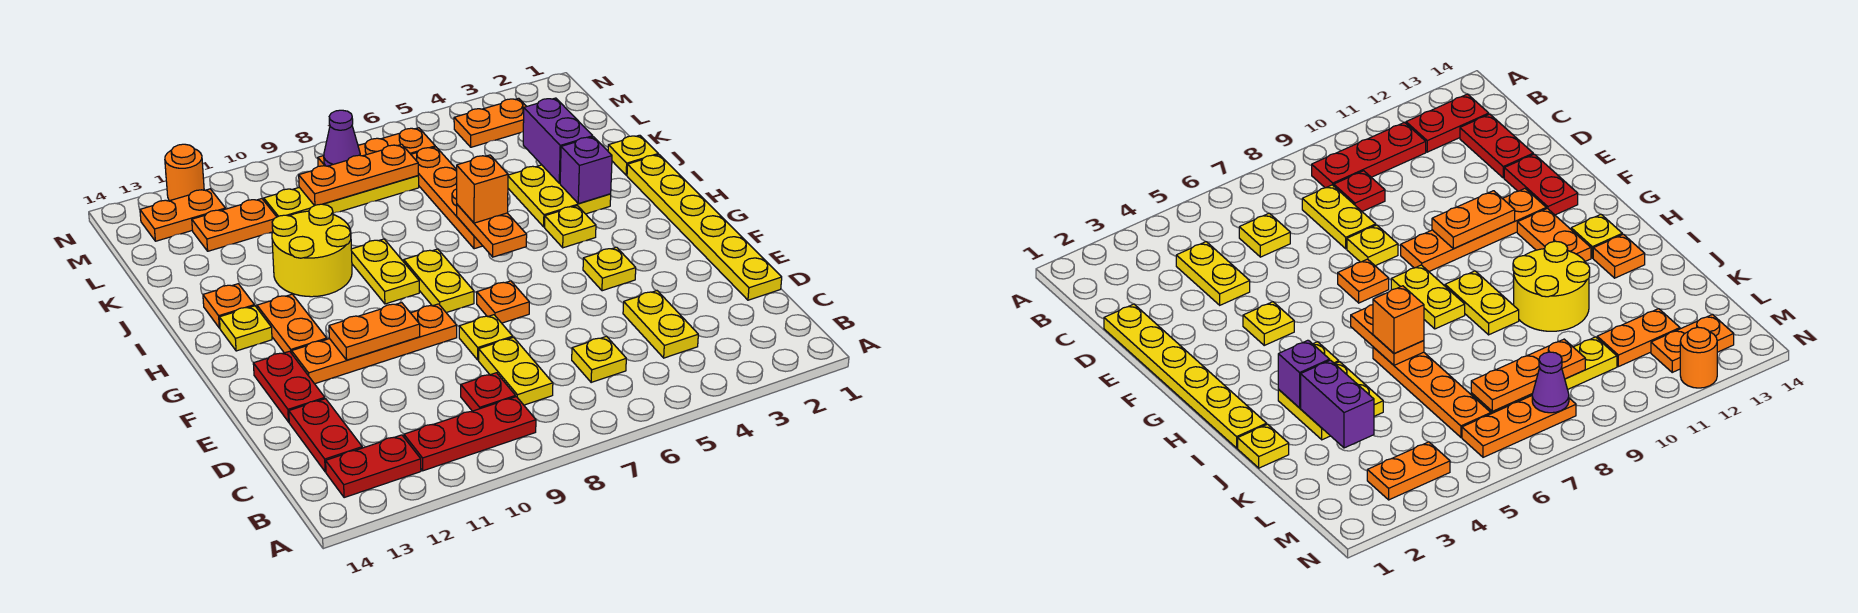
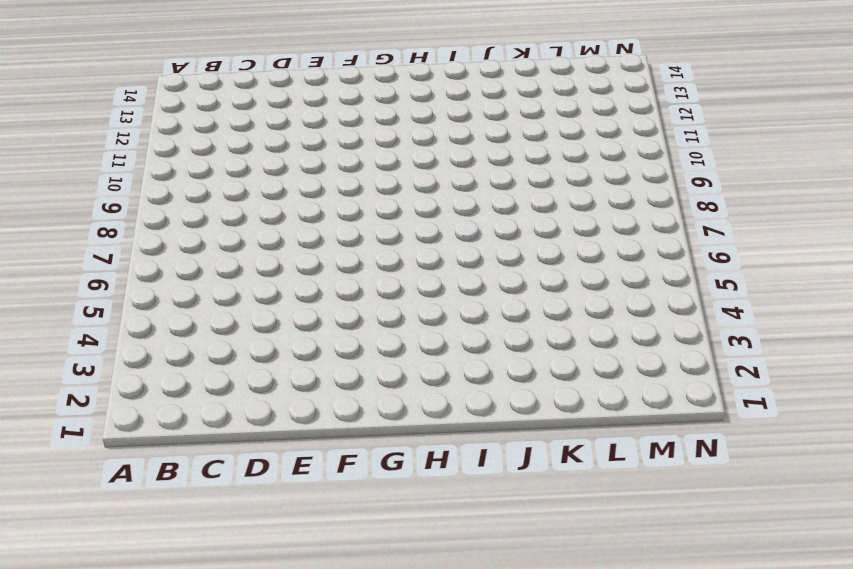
none -> red 1x3 plate [404,397,536,471]
none -> red 1x2 plate [326,435,421,498]
none -> yellow 1x2 plate [623,291,698,358]
none -> yellow 1x1 plate [572,336,626,382]

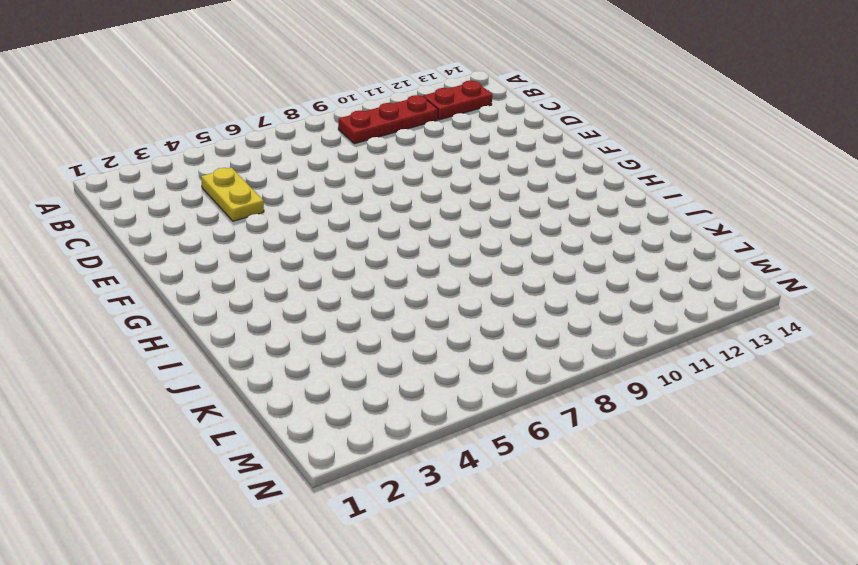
none -> yellow 1x1 plate [572,336,626,382]
none -> yellow 1x2 plate [479,337,553,405]
none -> red 1x1 plate [461,373,516,411]
none -> red 1x2 plate [289,399,362,472]

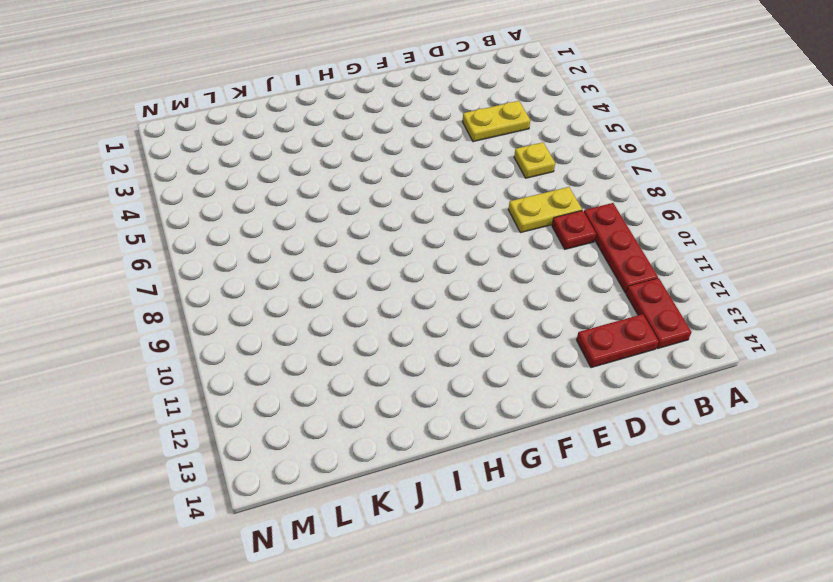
none -> yellow 1x6 plate [627,155,782,300]
none -> yellow 1x1 plate [459,315,513,360]
none -> red 1x2 plate [253,351,325,422]
none -> yellow 1x1 plate [583,247,636,291]

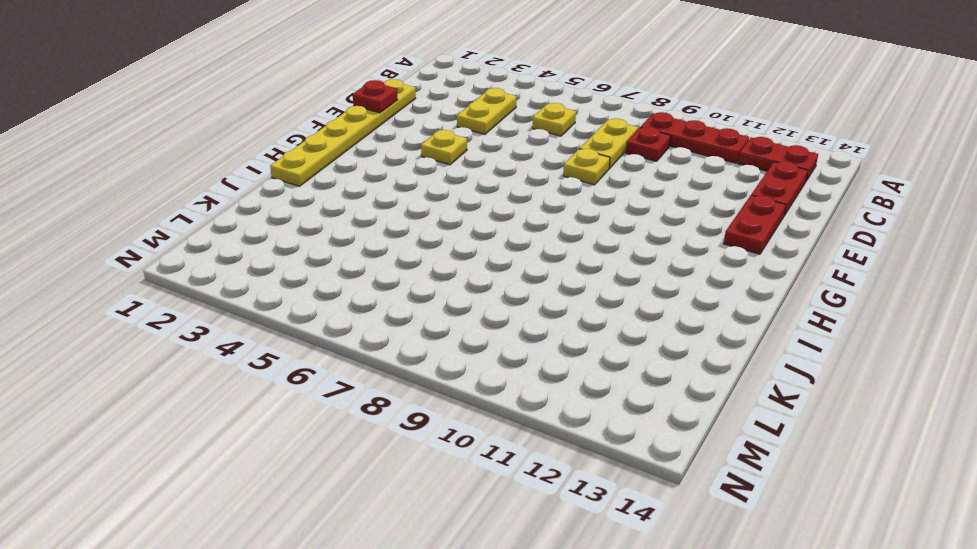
red 1x1 plate [353,80,398,113] -> none
none -> orange 1x1 plate [477,281,529,323]
none -> orange 1x4 plate [292,304,457,384]
none -> yellow 1x2 plate [404,249,474,313]
none -> orange 1x2 plate [257,294,327,353]

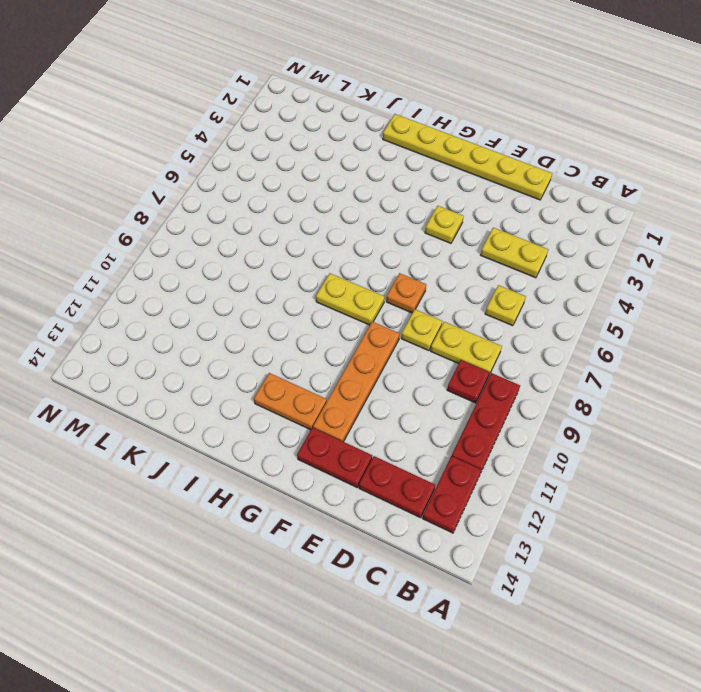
none -> yellow 1x1 plate [545,206,596,248]
none -> yellow 1x2 plate [351,239,419,304]
none -> yellow 1x1 plate [219,306,272,351]
none -> yellow 2x2 plate [508,165,611,227]

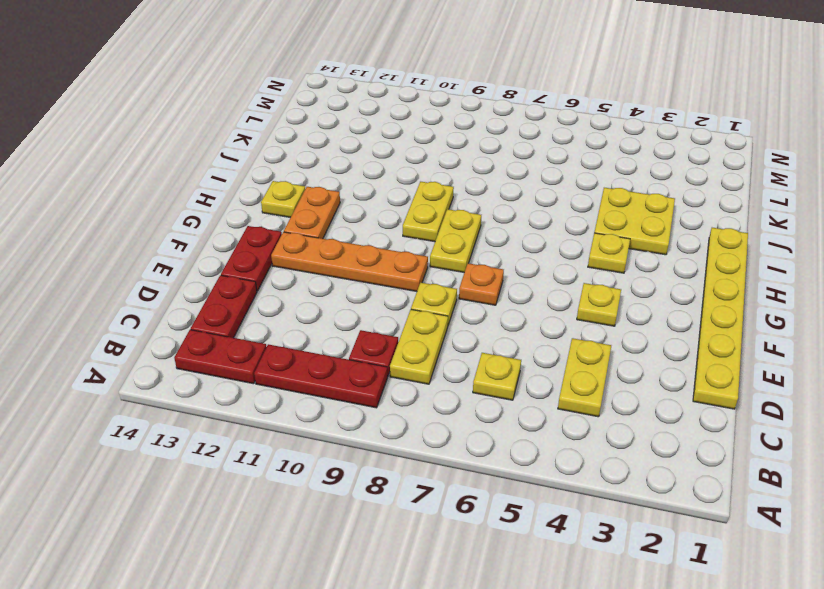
none -> orange 1x4 plate [411,147,482,249]
none -> yellow 2x2 round brick [272,204,352,297]
none -> orange 1x1 plate [203,284,254,328]
none -> yellow 1x1 plate [608,135,658,175]

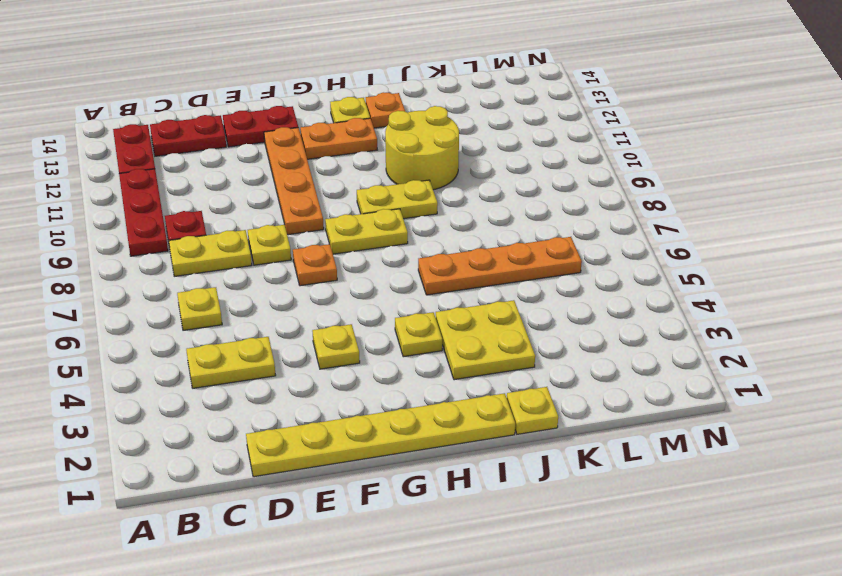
none -> yellow 1x4 plate [264,176,419,217]
none -> orange 1x2 plate [192,199,276,251]
none -> orange 1x2 plate [454,98,527,147]
none -> orange 1x3 plate [318,128,435,166]

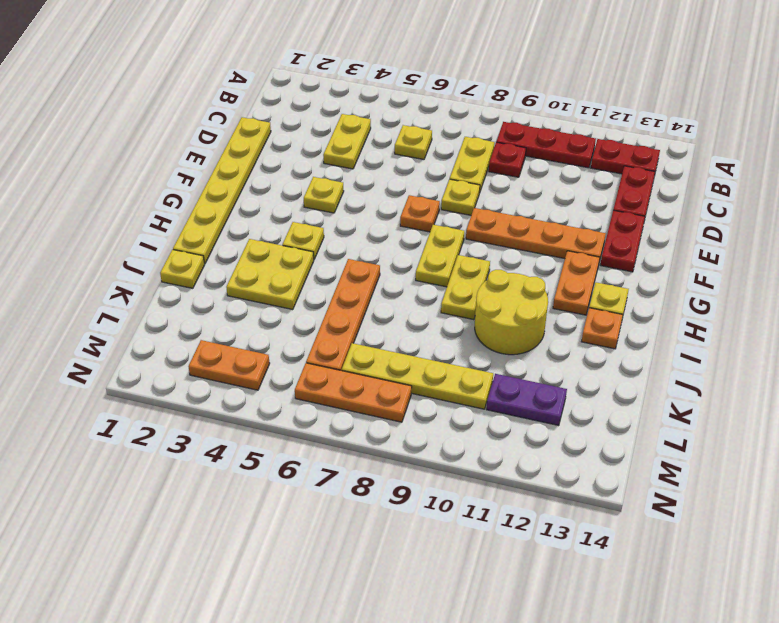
purple 1x2 plate [486,374,567,426] -> orange 1x2 plate [192,199,276,251]
none -> orange 1x2 plate [140,189,225,241]
none -> orange 1x1 round brick [165,144,204,201]
none -> orange 1x2 plate [329,303,420,360]
none -> orange 1x2 plate [457,205,527,257]

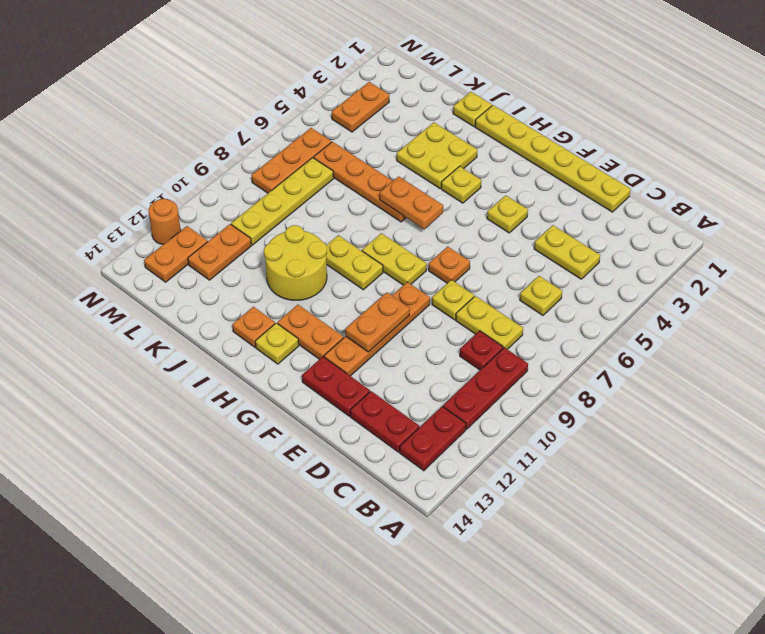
none -> purple 1x1 brick [560,137,612,204]
none -> purple 1x2 brick [523,98,593,183]
none -> orange 1x3 plate [299,144,418,206]
none -> purple 1x1 cone [324,110,360,166]

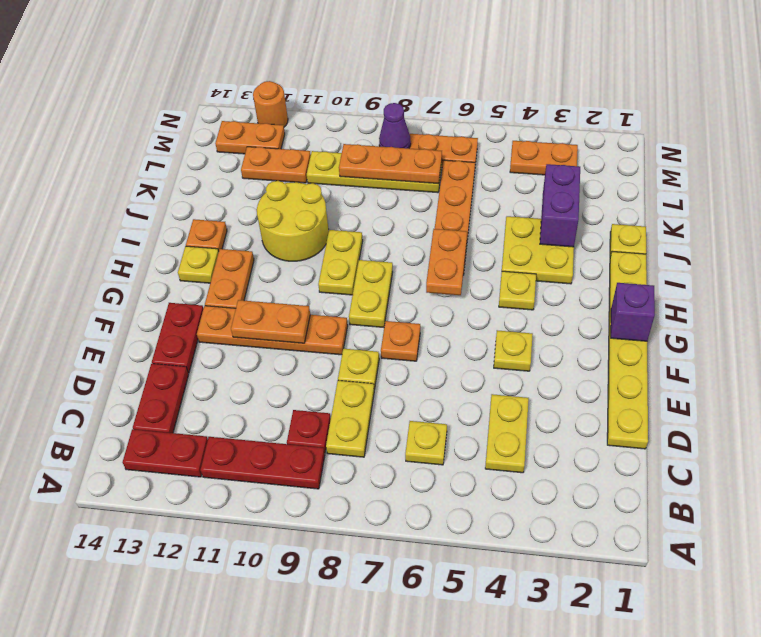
purple 1x1 brick [611,283,655,341] -> purple 1x1 brick moved to [560,137,612,204]
none -> orange 1x1 brick [457,155,508,223]

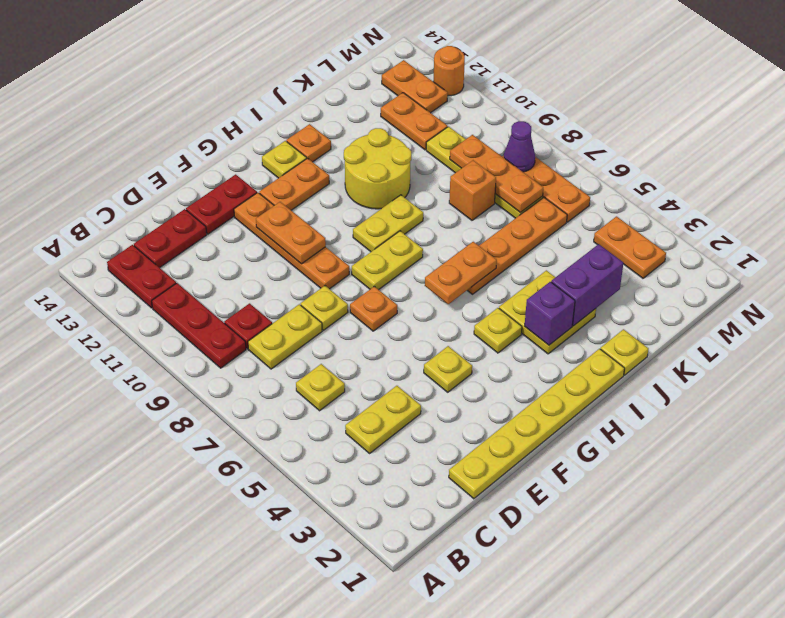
orange 1x1 brick [449,160,496,220] -> orange 1x1 brick moved to [457,155,508,223]

